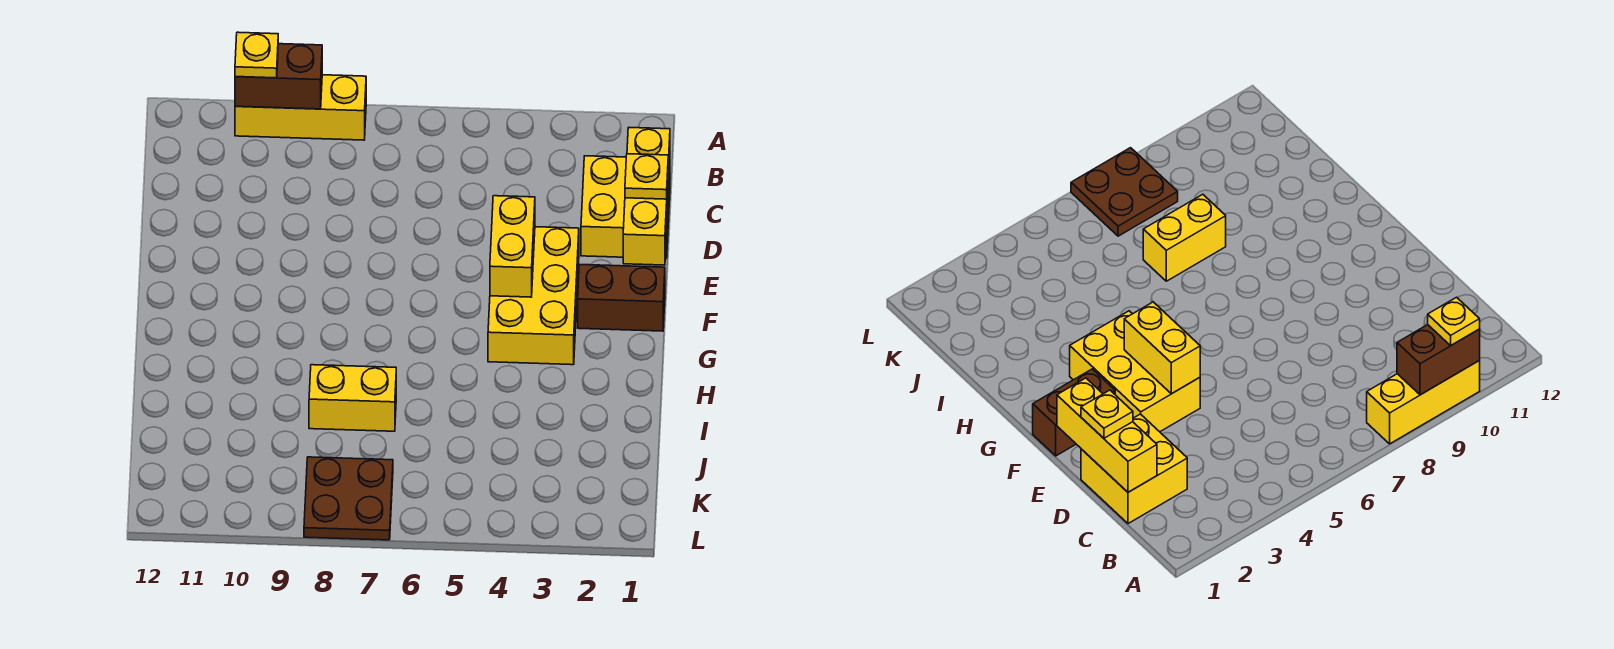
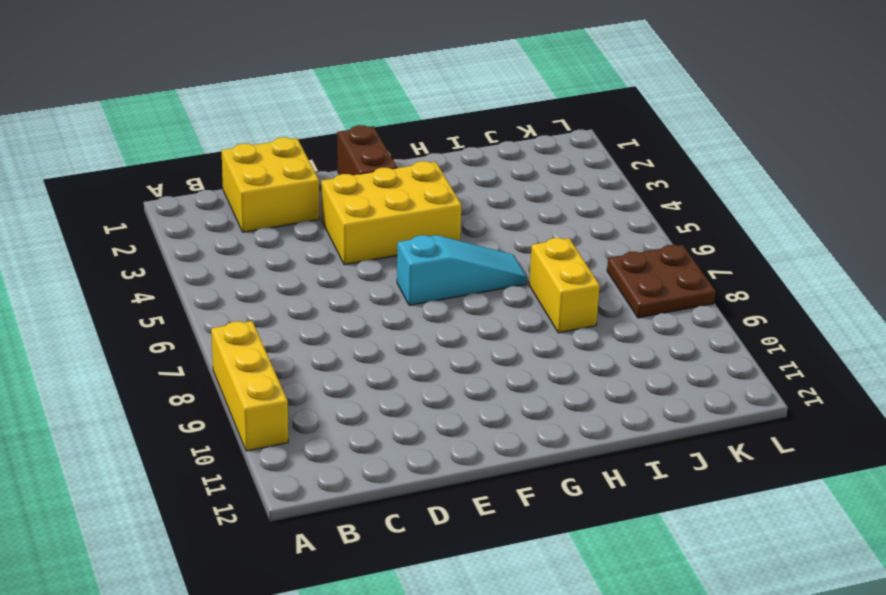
cyan 1x3 slope [397,235,527,305] -> none
none -> brown 1x2 brick [235,44,322,109]
none -> yellow 1x3 brick [623,128,670,265]

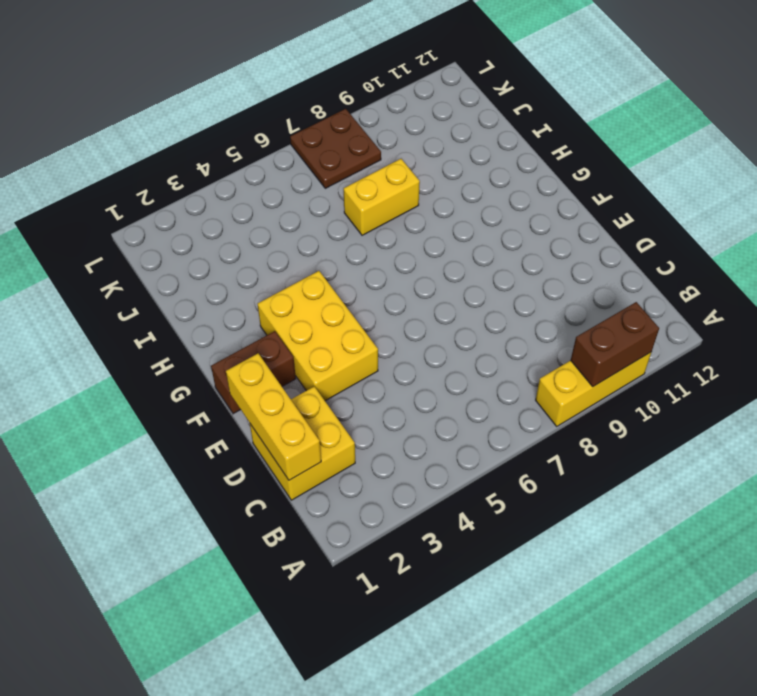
none -> yellow 1x2 brick [490,196,535,297]
none -> yellow 1x1 plate [235,32,278,78]

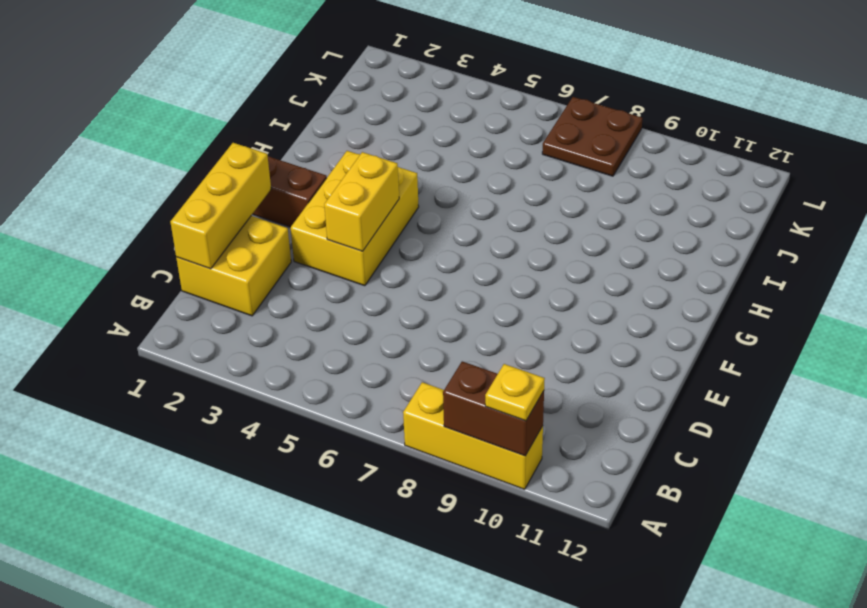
none -> yellow 1x2 brick [309,365,396,431]
none -> yellow 1x1 plate [625,154,668,199]

